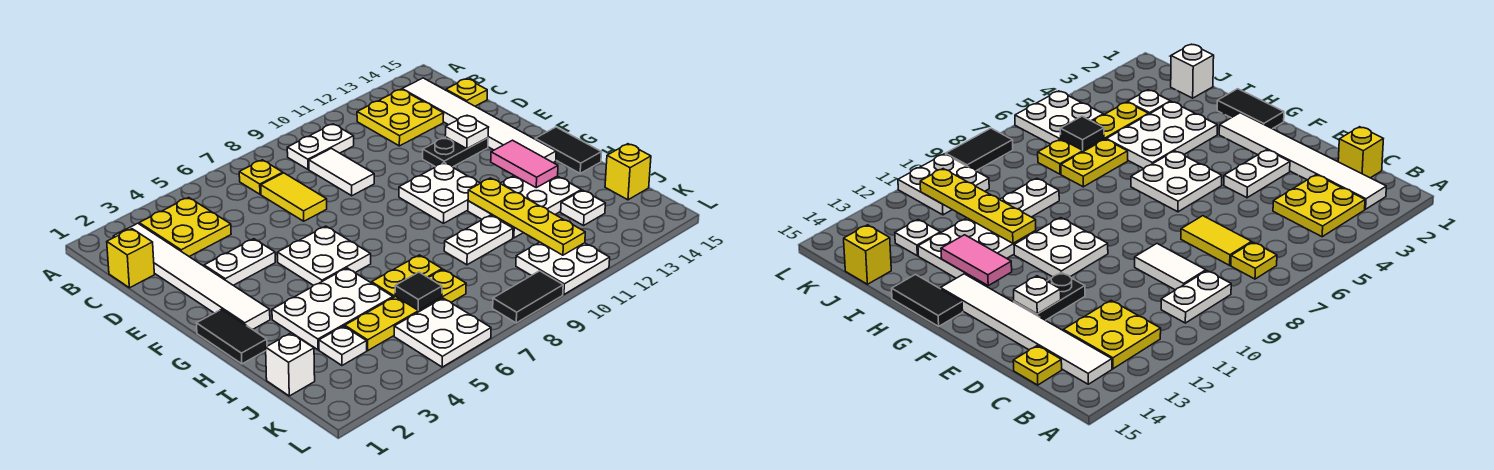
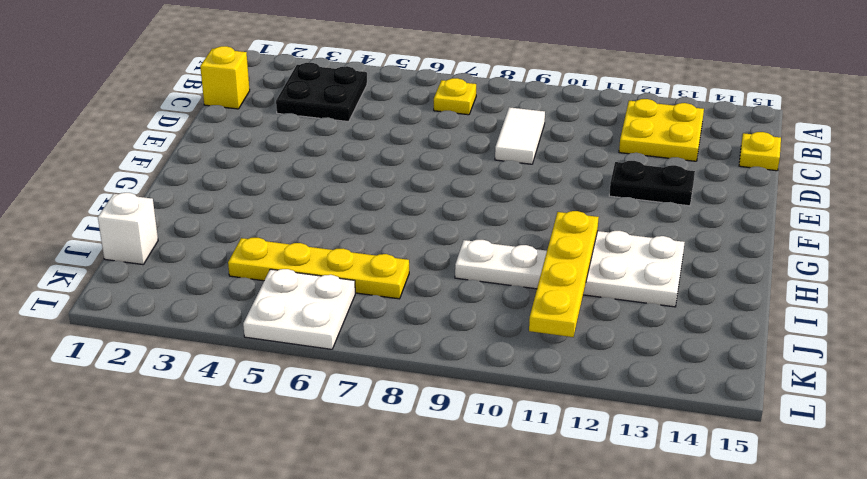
black 2x2 plate [276,63,367,122] -> yellow 2x2 plate [139,197,231,256]
none -> white 1x6 tile [113,223,270,330]
none -> white 1x2 plate [287,124,354,169]
none -> white 1x6 tile [402,78,556,163]
none -> yellow 1x2 tile [261,173,327,221]

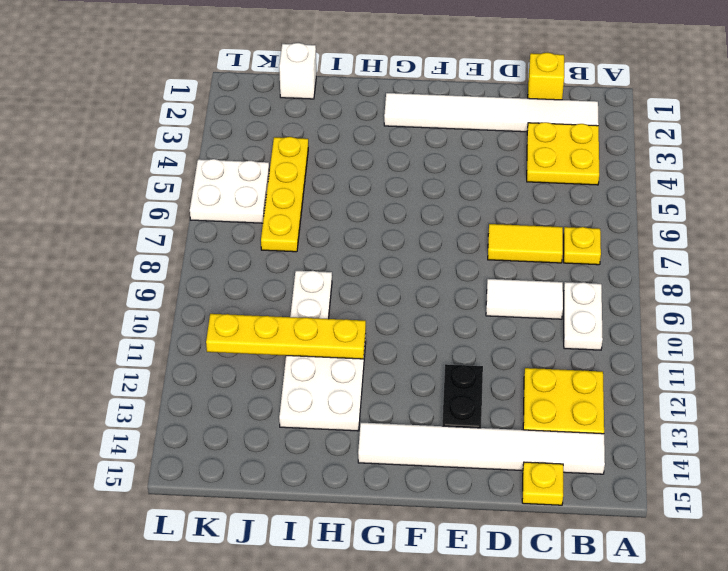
none -> white 1x2 plate [204,239,275,285]
none -> white 2x2 plate [277,226,371,285]
none -> white 2x2 plate [399,163,480,223]
none -> black 1x2 tile [197,309,267,364]

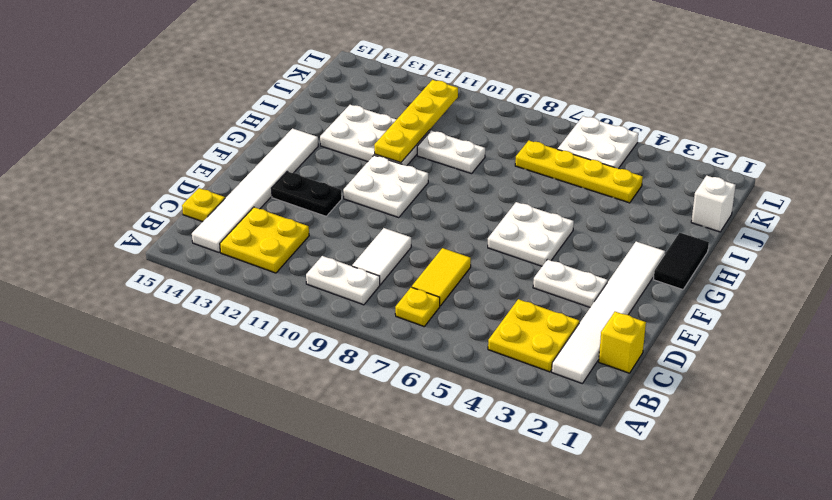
none -> black 1x2 tile [535,127,602,173]
none -> white 2x3 plate [272,268,393,350]
none -> yellow 1x2 plate [372,255,442,298]
none -> white 1x1 plate [319,326,367,365]

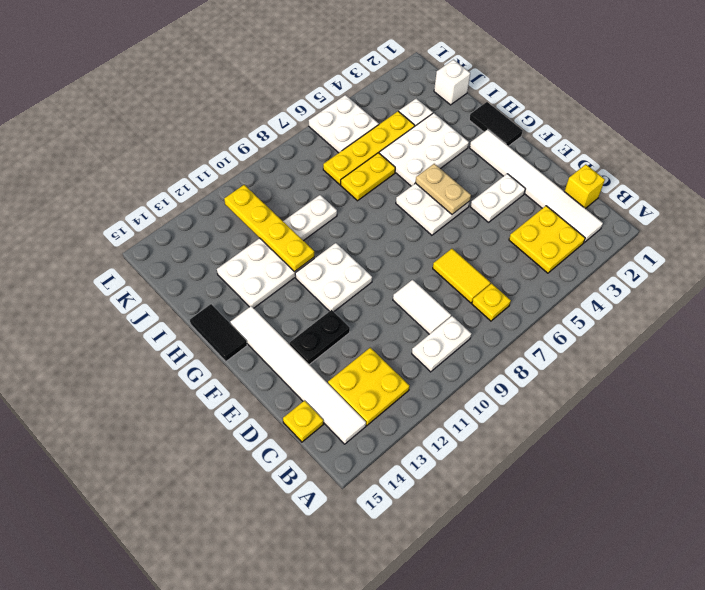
tan 1x2 plate [415,164,471,214] -> none
none -> white 1x1 plate [561,190,605,225]
none -> yellow 1x1 brick [605,144,651,200]
none -> white 2x2 plate [516,242,610,295]
none -> black 1x2 tile [493,271,563,323]

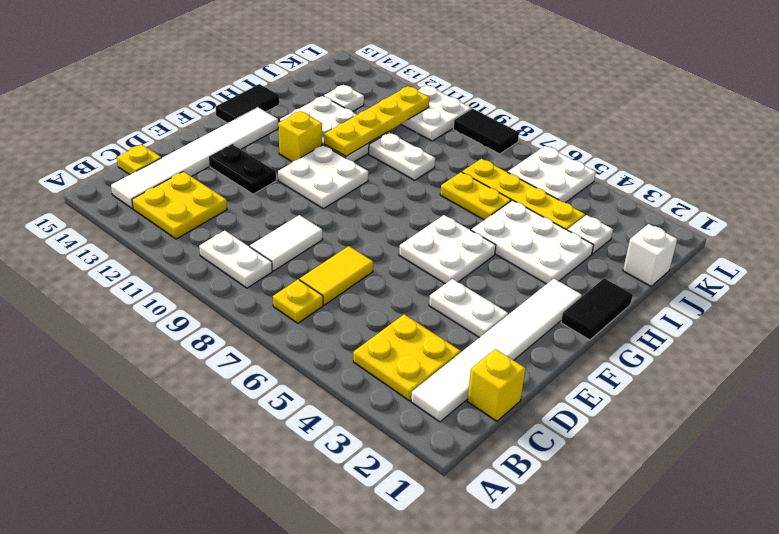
yellow 1x1 brick [278,111,322,162] -> yellow 1x1 brick moved to [605,144,651,200]
none -> white 1x1 plate [445,115,489,149]
none -> pink 1x2 tile [491,140,558,188]
none -> black 1x1 tile [395,272,442,310]

